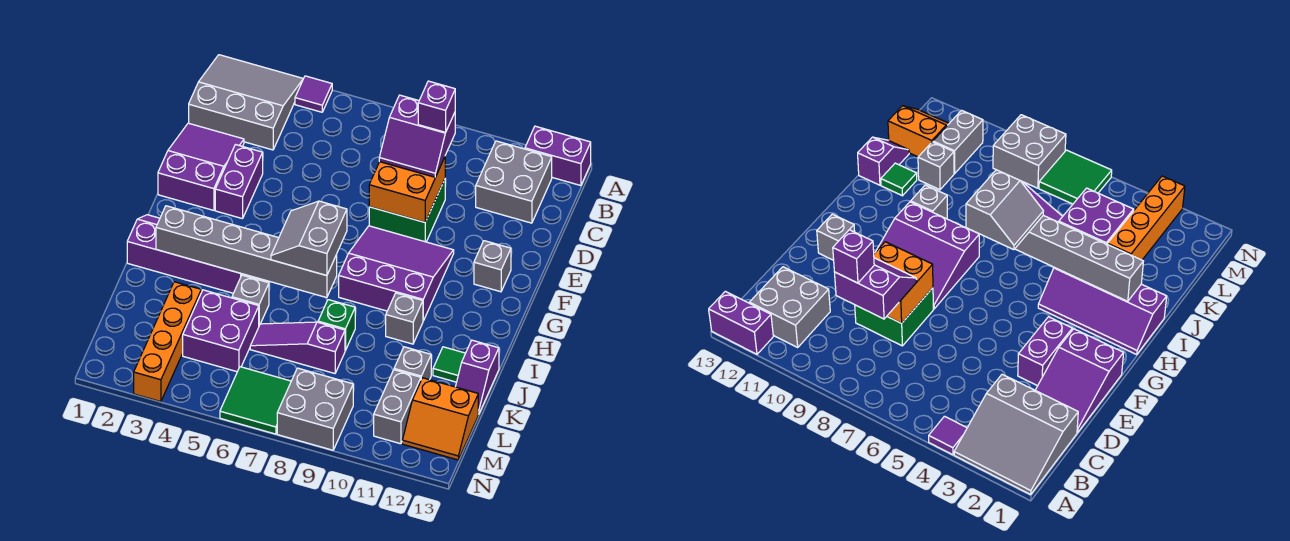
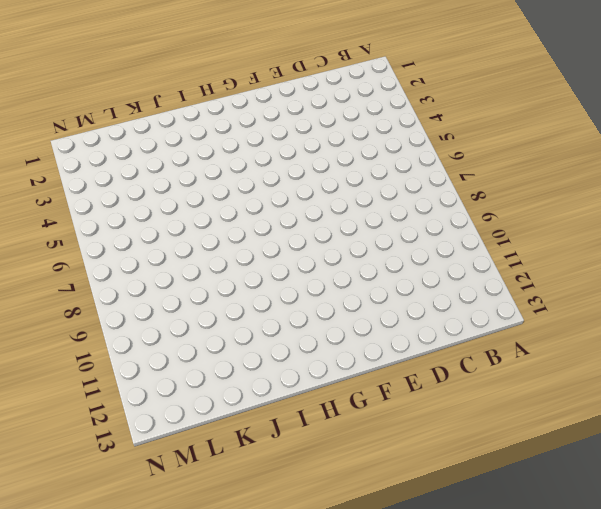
none -> grey 3x3 slope [189,55,303,150]
none -> purple 1x1 tile [295,76,332,112]
none -> purple 1x2 brick [525,126,591,186]

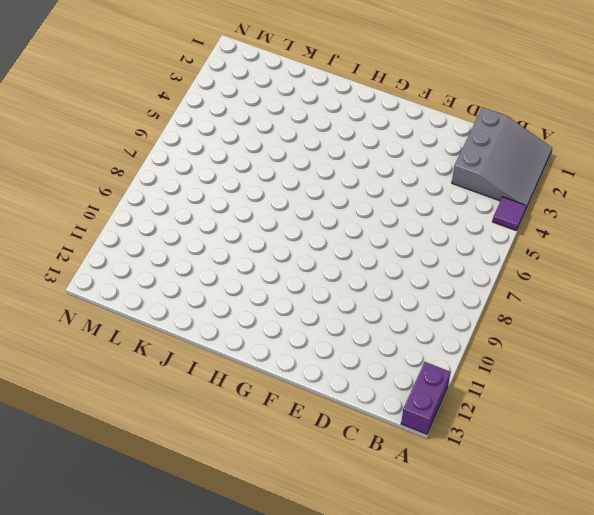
none -> grey 2x2 brick [476,141,552,223]
none -> purple 2x3 slope [158,123,244,210]
none -> green 2x2 brick [369,179,445,242]

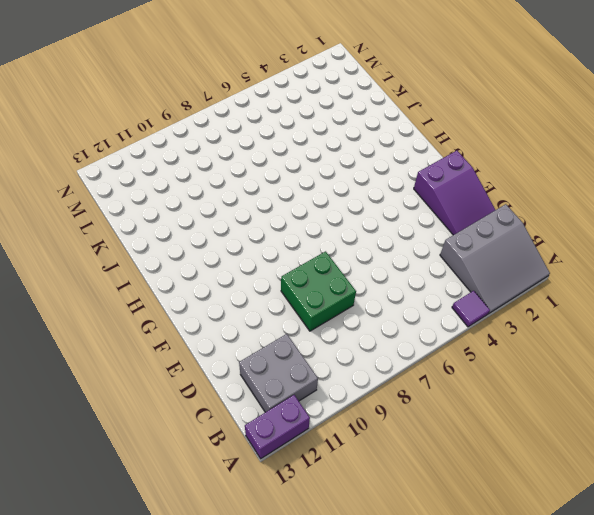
none -> purple 1x2 brick [215,145,263,219]
none -> purple 3x3 slope [339,226,454,321]
none -> grey 1x1 brick [474,241,511,292]

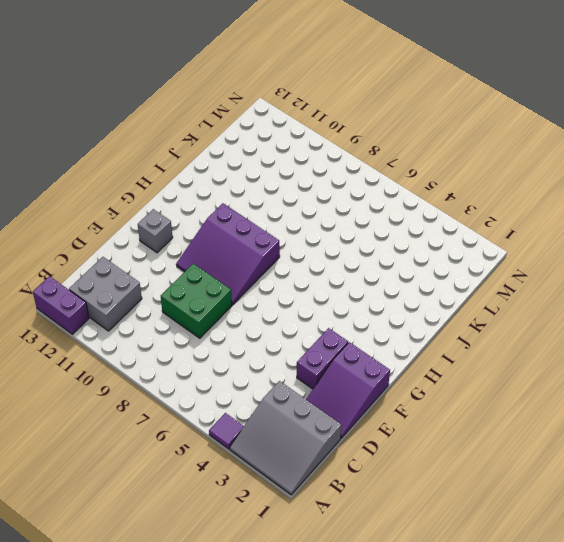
none -> purple 2x4 slope [127,215,249,293]
none -> grey 1x1 brick [386,293,423,344]
none -> grey 1x1 brick [232,275,269,325]

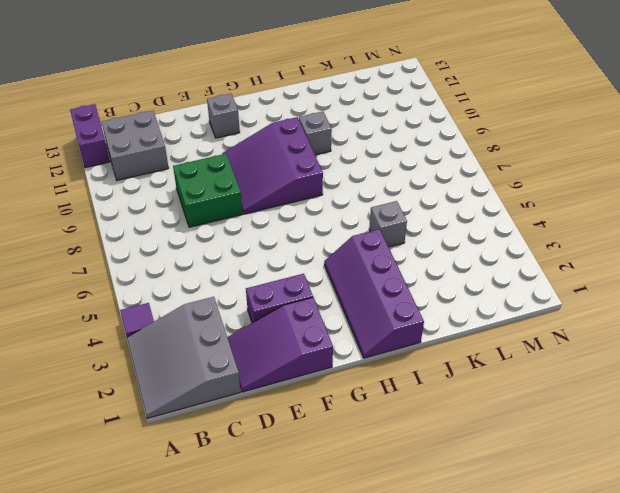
none -> green 1x1 brick [318,300,355,351]
none -> green 1x1 tile [433,347,466,382]
none -> purple 1x2 slope [456,340,499,414]

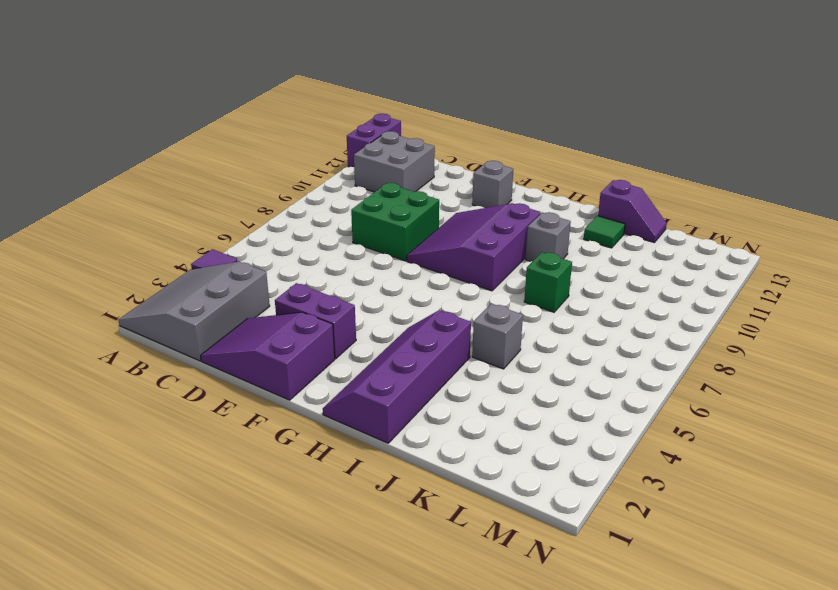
none -> orange 1x4 brick [134,282,201,402]
none -> purple 2x2 brick [183,290,259,372]
none -> purple 1x3 slope [250,322,345,374]

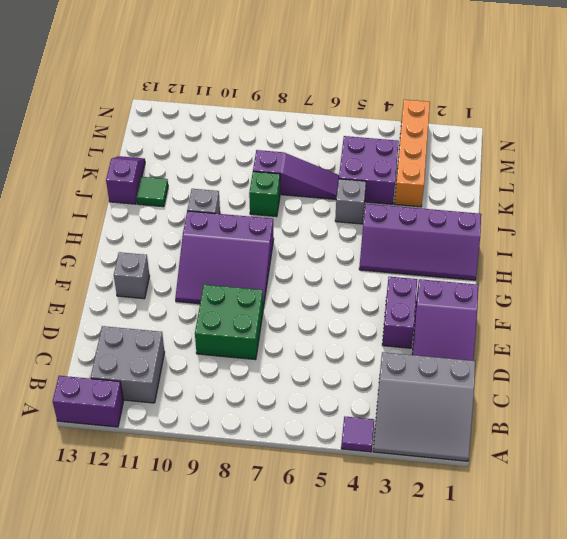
none -> grey 1x1 brick [394,347,431,380]
none -> grey 1x2 brick [374,370,421,444]
none -> orange 2x2 slope [402,378,478,460]

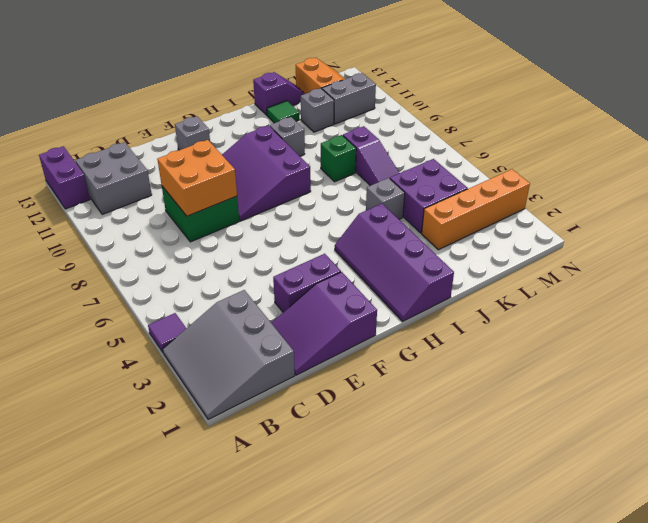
none -> green 2x2 tile [220,367,291,434]
none -> grey 2x2 brick [277,368,353,450]
none -> grey 1x6 brick [156,206,337,298]

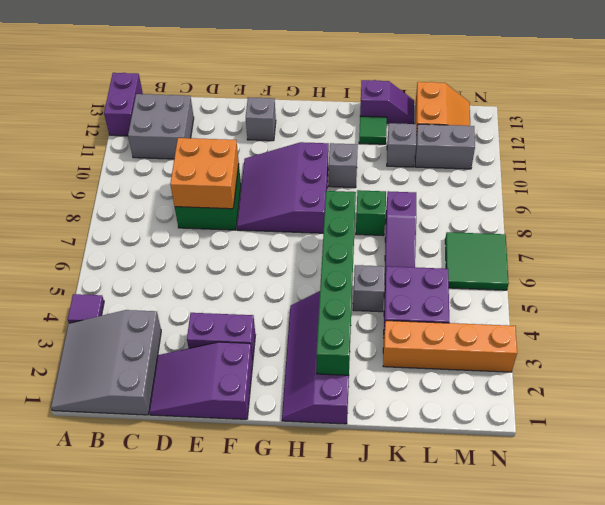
green 1x6 brick [317,191,356,375] -> grey 1x6 brick [156,206,337,298]
none -> grey 2x2 brick [277,368,353,450]
none -> purple 2x2 slope [379,95,455,177]
none -> grey 2x2 slope [271,201,347,276]

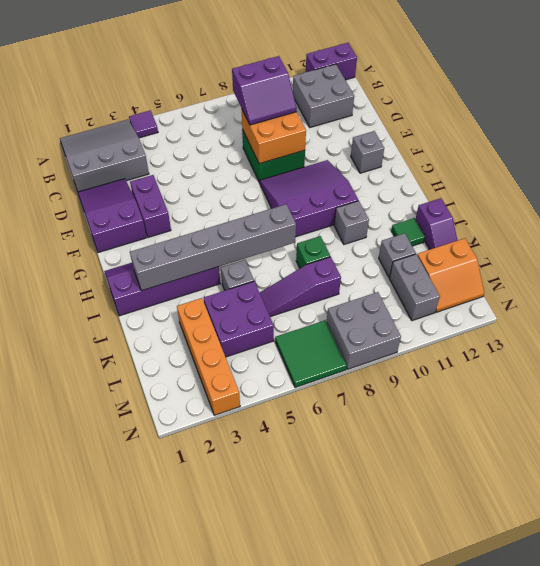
none -> grey 2x2 slope [271,201,347,276]
none -> purple 1x1 brick [418,81,455,132]

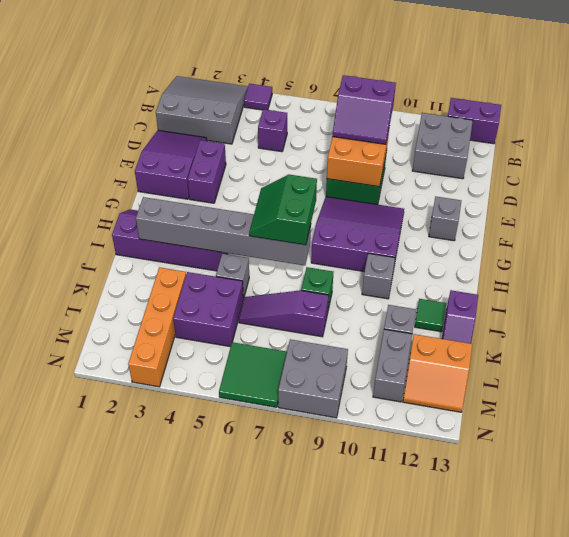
purple 1x1 brick [258,109,287,152] -> purple 1x1 brick moved to [418,81,455,132]
green 2x2 slope [249,174,317,245] -> grey 2x2 slope [271,201,347,276]

